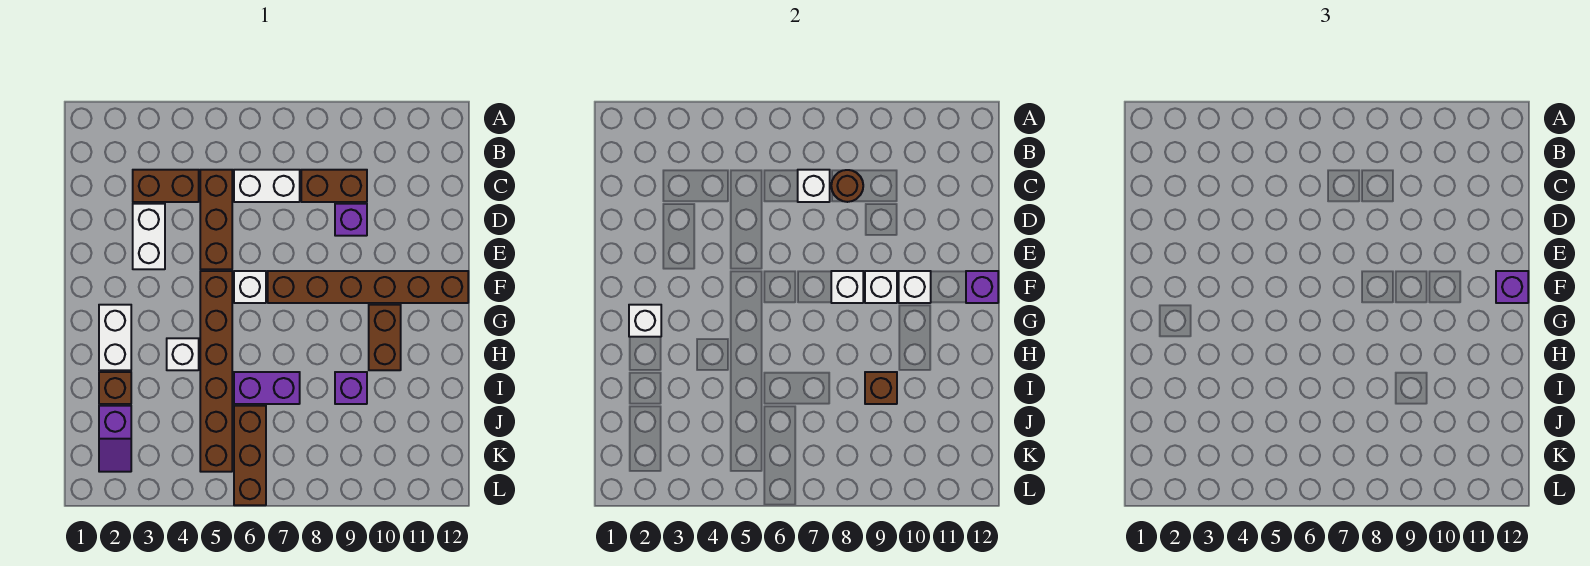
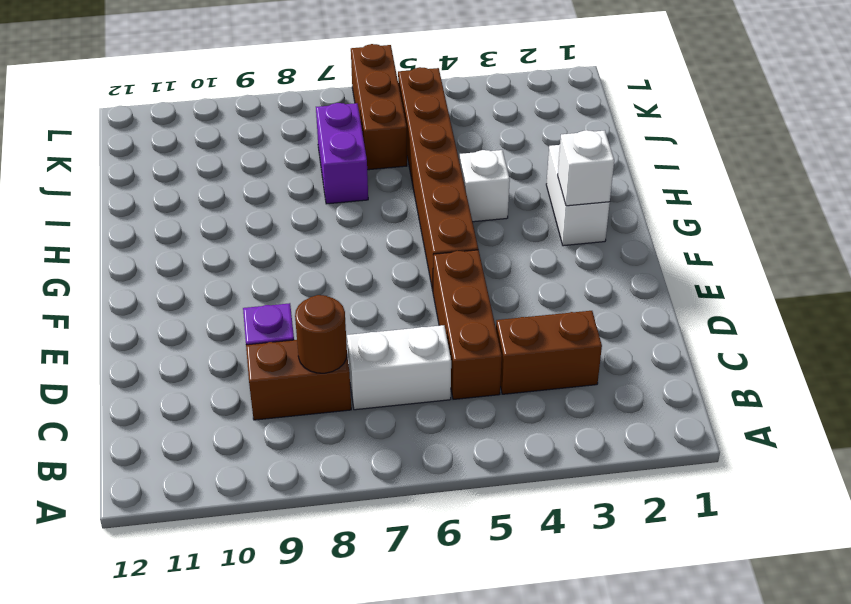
purple 1x2 brick [316,103,368,204] -> purple 1x2 brick turned to [234,372,300,404]
none -> white 1x2 brick [133,204,165,269]
none -> white 1x1 brick [234,271,266,303]
none -> brown 1x6 brick [268,271,468,303]

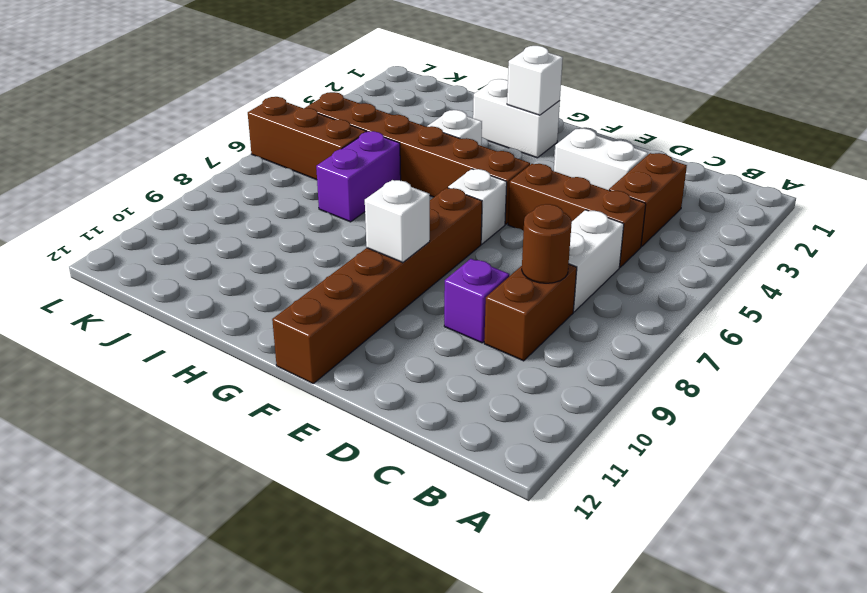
none -> brown 1x2 brick [369,305,401,370]
none -> brown 1x1 brick [99,372,131,404]
none -> purple 1x1 brick [335,372,367,404]

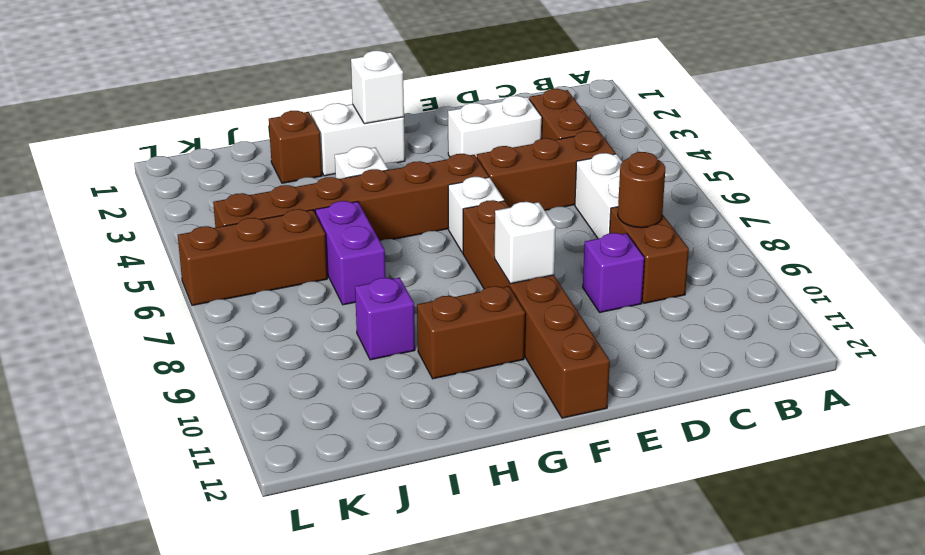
none -> purple 1x2 slope [99,406,131,472]
none -> white 1x1 brick [798,170,830,202]
none -> white 1x1 brick [831,271,863,303]

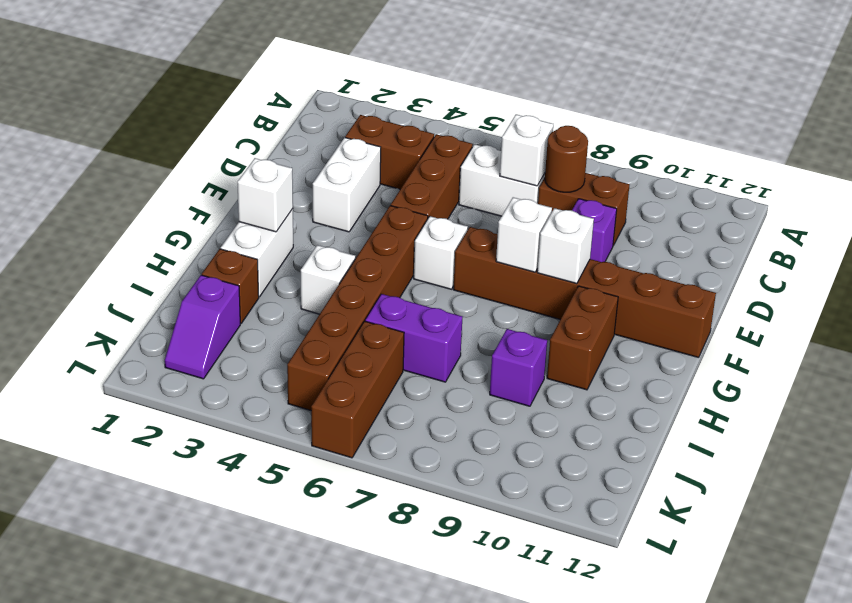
none -> white 1x1 brick [899,271,931,303]
none -> purple 1x1 brick [966,271,998,303]
none -> brown 1x1 brick [865,372,897,404]

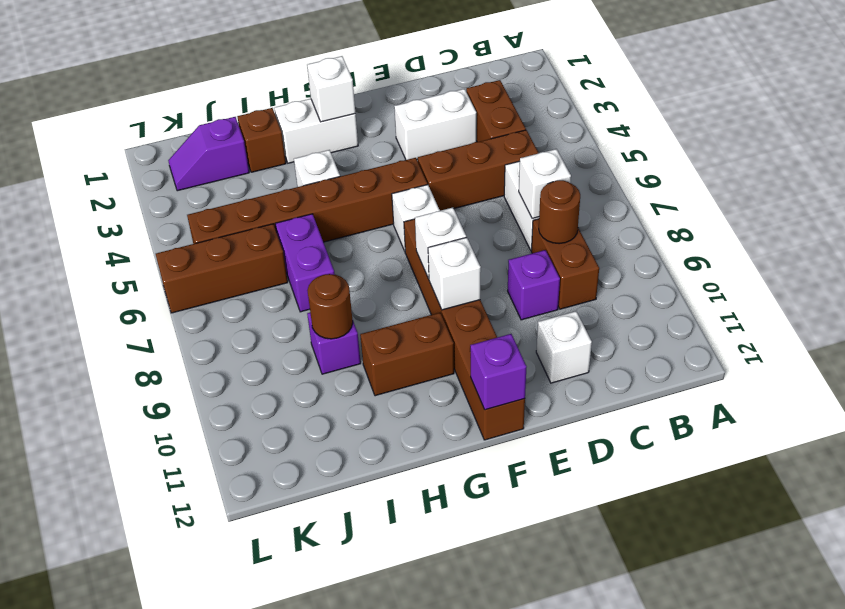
white 1x1 brick [536,311,592,383] -> white 1x1 brick moved to [899,271,931,303]
brown 1x1 round brick [307,274,353,339] -> brown 1x1 brick [865,372,897,404]
none -> purple 1x1 brick [1496,271,1528,303]

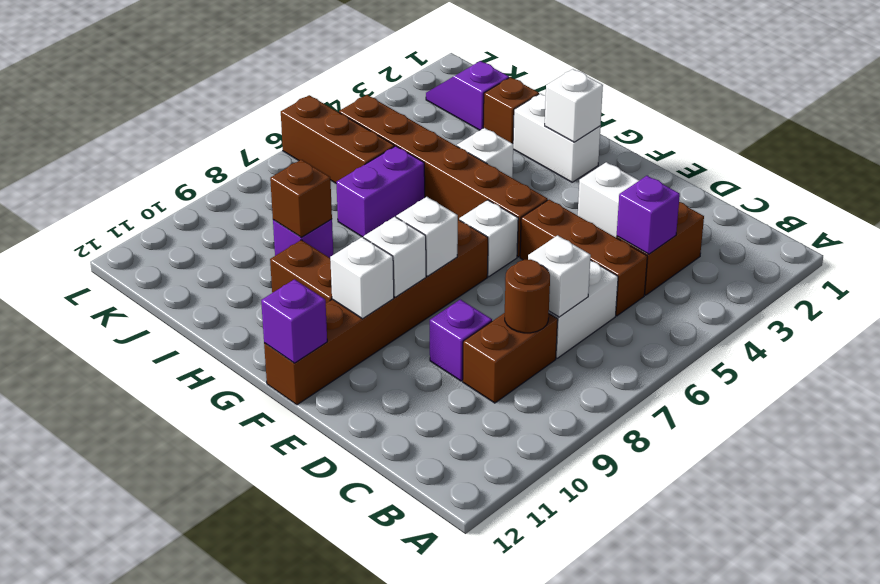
purple 1x1 brick [617,176,680,254] -> purple 1x1 brick moved to [1496,271,1528,303]

